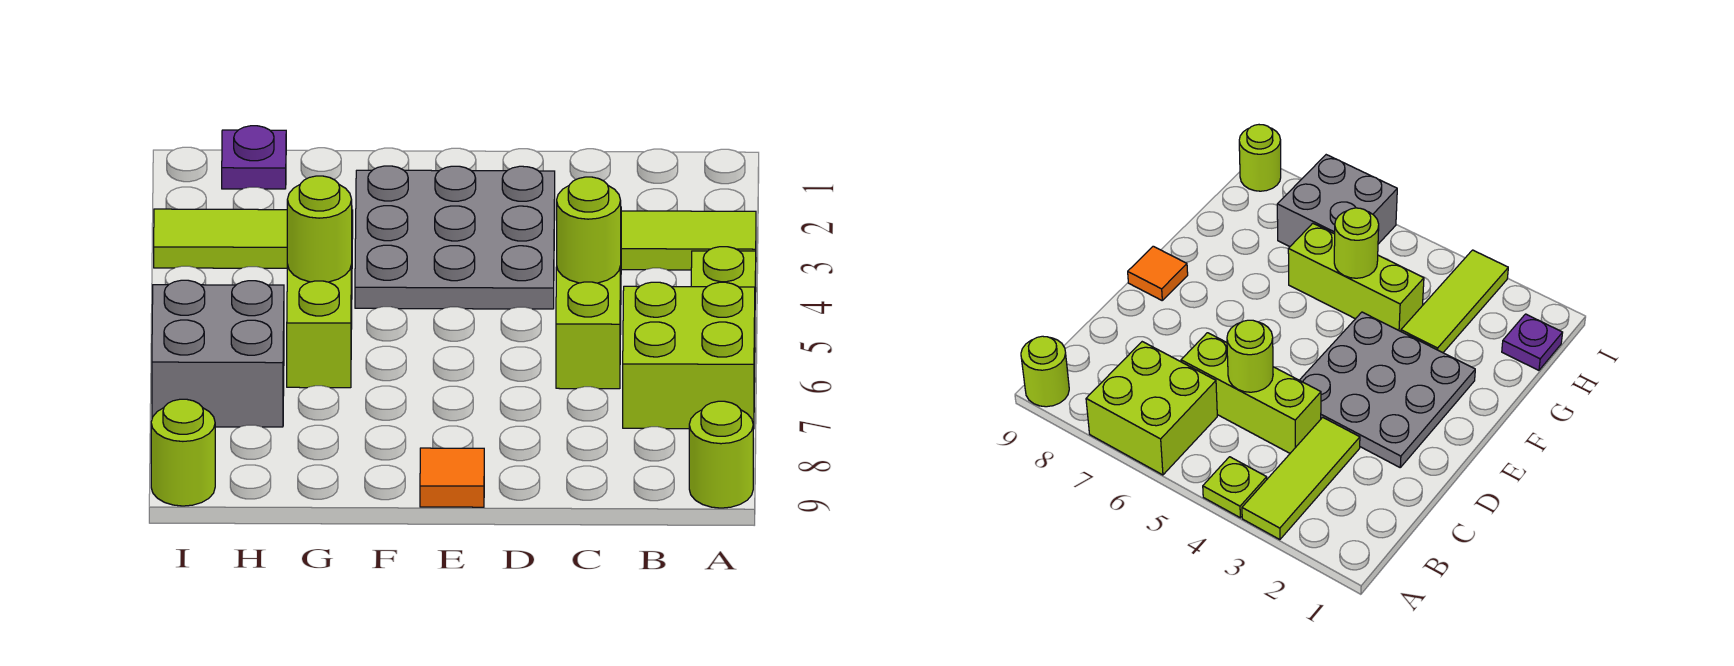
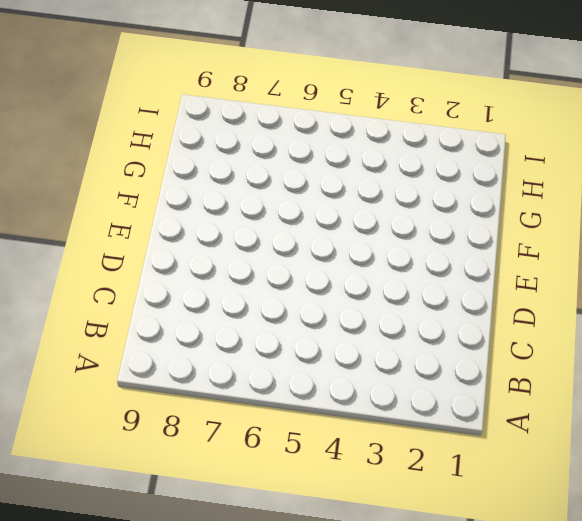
none -> lime 1x3 tile [621,211,756,270]
none -> lime 1x1 plate [691,247,756,292]
none -> lime 2x2 brick [623,282,755,429]

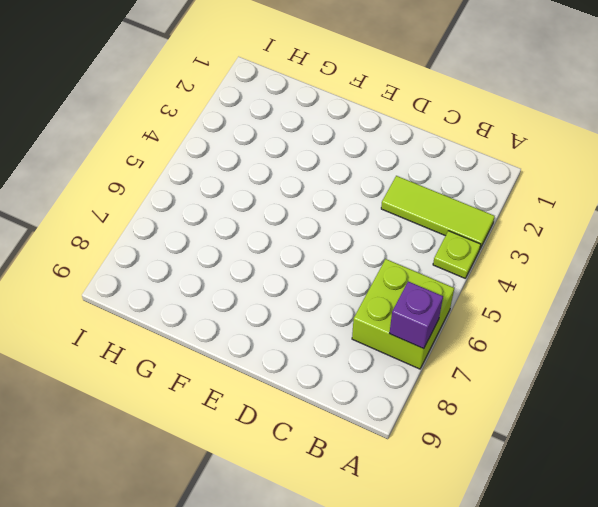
purple 1x1 brick [389,281,443,349] -> none
none -> lime 1x1 round brick [689,401,753,508]
none -> lime 1x3 brick [556,266,621,389]
none -> grey 3x3 plate [355,166,555,309]

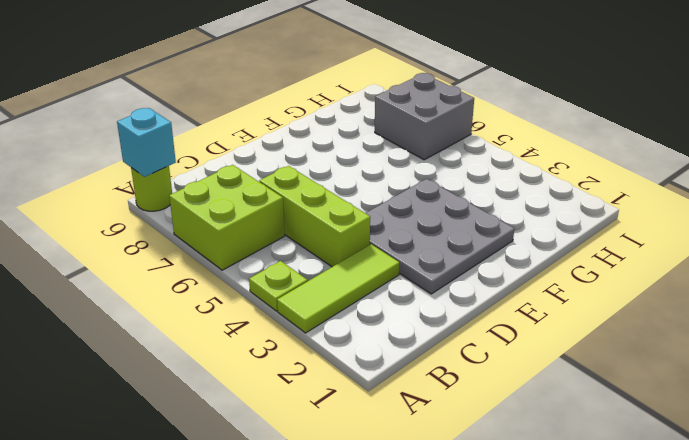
cyan 1x1 brick [117,108,176,177] -> none
none -> orange 1x1 tile [420,448,484,507]
none -> lime 1x3 tile [154,209,353,268]
none -> lime 1x3 brick [287,264,352,388]

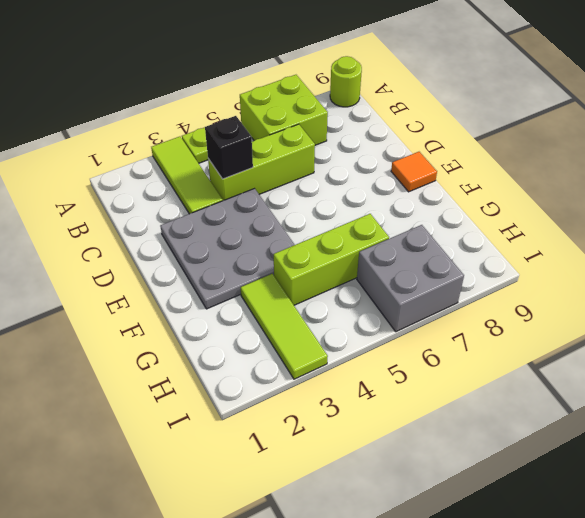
black 1x1 brick [205,116,253,179] -> none
none -> purple 1x1 plate [222,126,286,189]
none -> lime 1x1 round brick [151,399,215,506]
none -> lime 1x1 round brick [557,177,621,283]

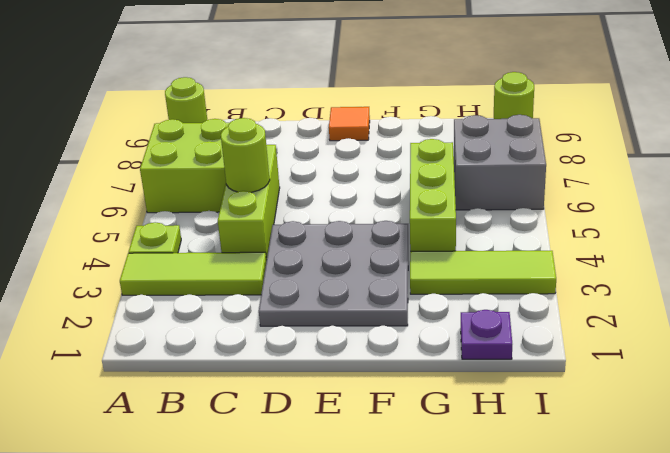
none -> lime 1x1 round brick [287,176,352,282]

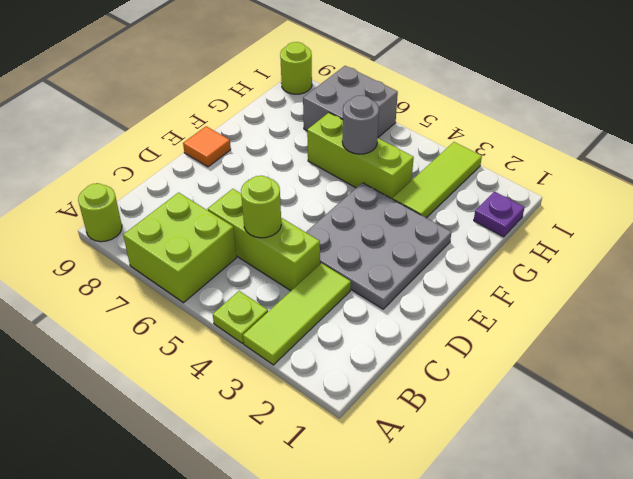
grey 1x1 round brick [342,95,379,154] -> lime 1x1 round brick [287,176,352,282]

